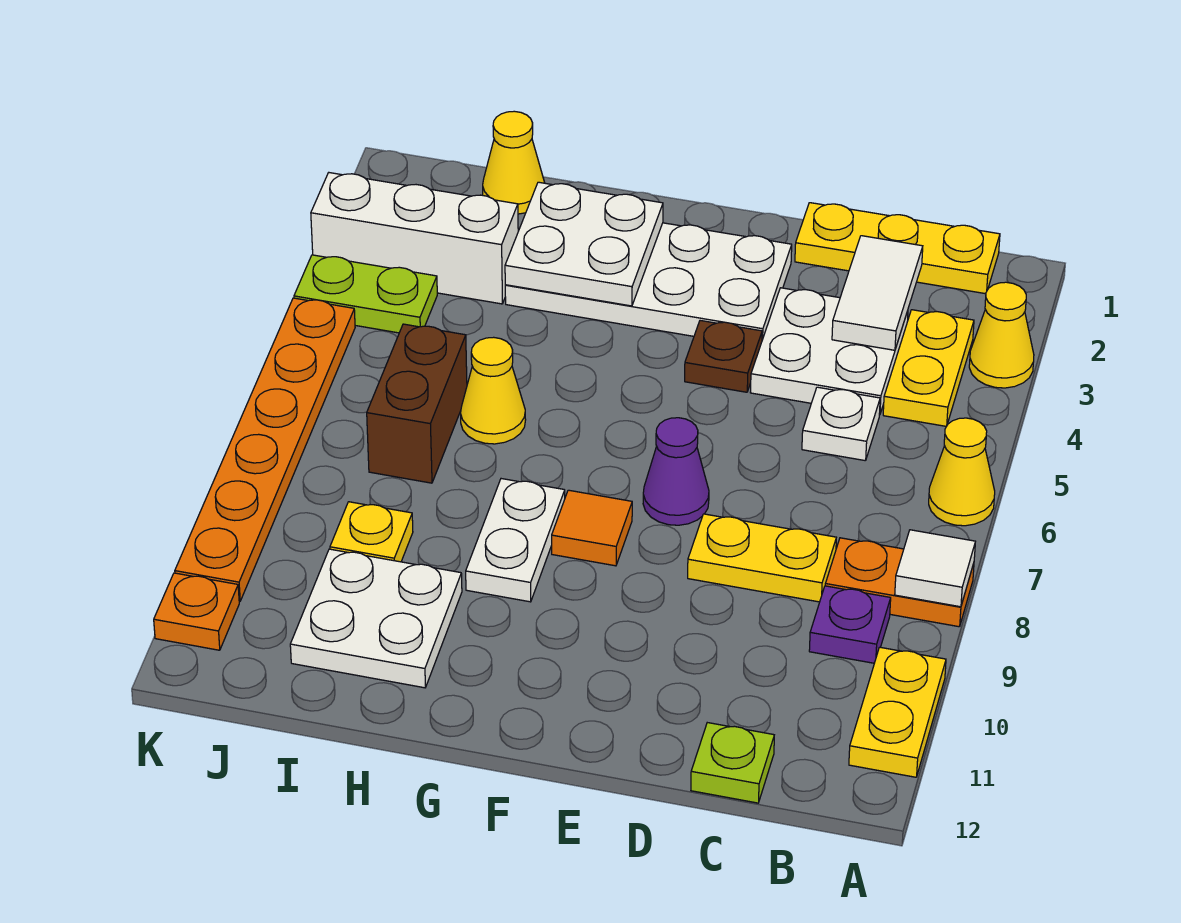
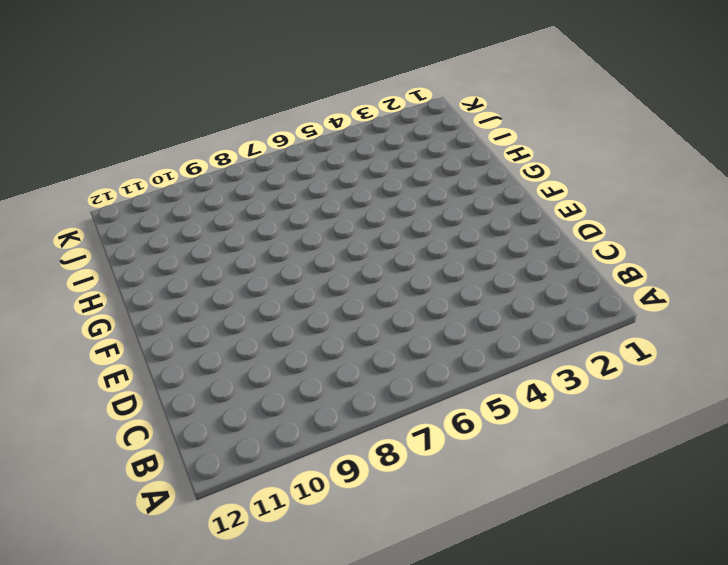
none -> yellow 1x1 cone [969,282,1034,388]
none -> yellow 1x1 cone [929,418,995,526]
none -> orange 1x2 plate [825,538,974,627]

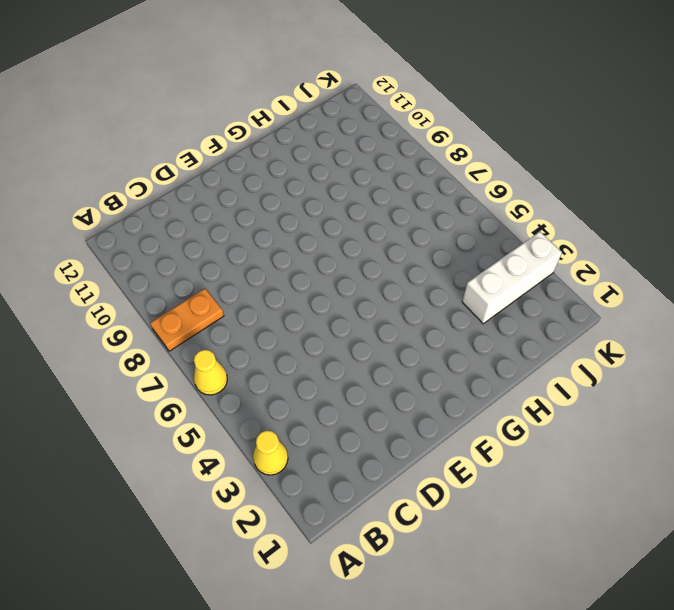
none -> yellow 1x2 plate [849,647,946,777]
none -> yellow 1x3 plate [795,203,1000,294]
none -> yellow 1x2 plate [883,310,974,426]

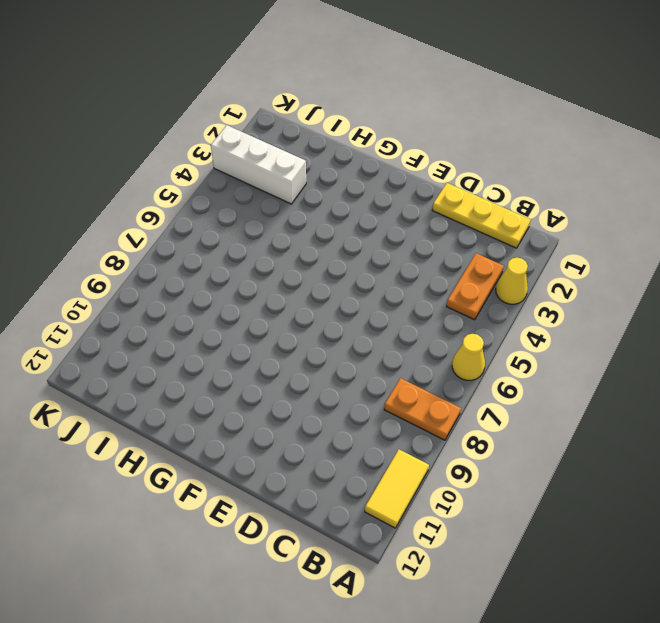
yellow 1x2 tile [365,450,429,528] -> yellow 1x2 plate [849,647,946,777]
orange 1x2 plate [447,253,504,320] -> yellow 1x2 plate [883,310,974,426]
none -> purple 1x1 plate [809,586,891,663]
none -> white 2x2 plate [750,288,908,415]
none -> white 1x1 plate [802,387,880,461]

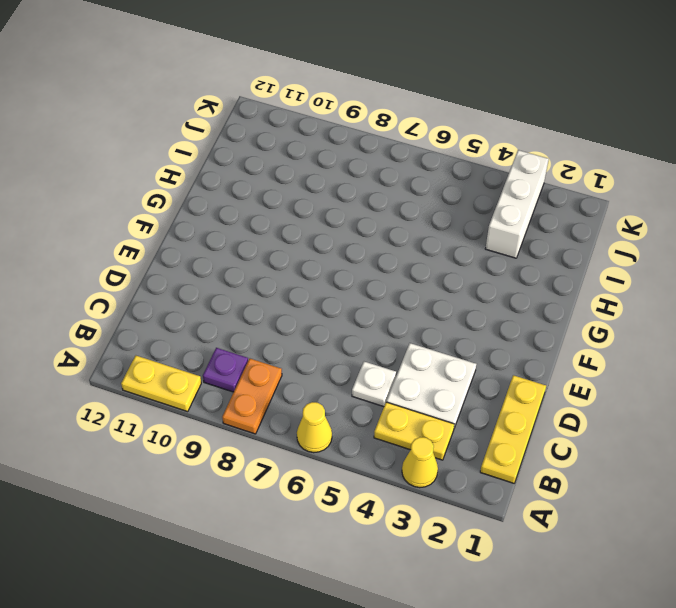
none -> yellow 1x2 plate [688,514,836,602]
none -> lime 1x1 plate [691,723,774,803]
none -> white 2x4 plate [505,223,792,340]

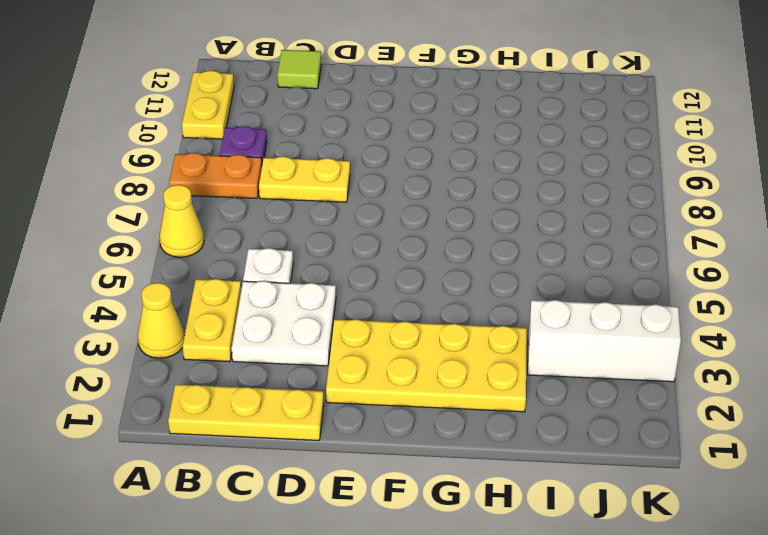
lime 1x1 tile [277,50,321,89] -> lime 1x1 plate [691,723,774,803]
yellow 2x4 plate [326,319,527,412] -> white 2x4 plate [505,223,792,340]
none -> brown 1x1 plate [685,320,762,392]
none -> purple 1x1 cone [643,418,709,525]
none -> orange 1x1 tile [552,490,632,566]

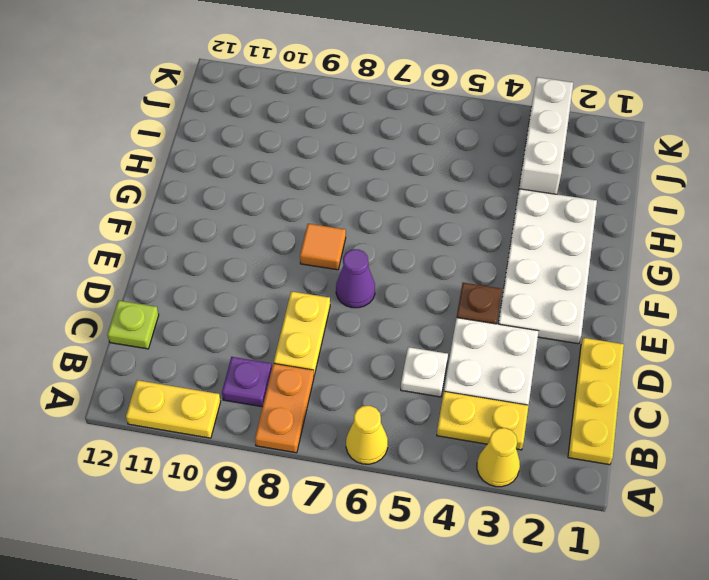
none -> white 1x2 plate [466,479,565,602]
none -> yellow 1x1 cone [461,337,526,444]
none -> white 2x2 plate [290,549,462,688]

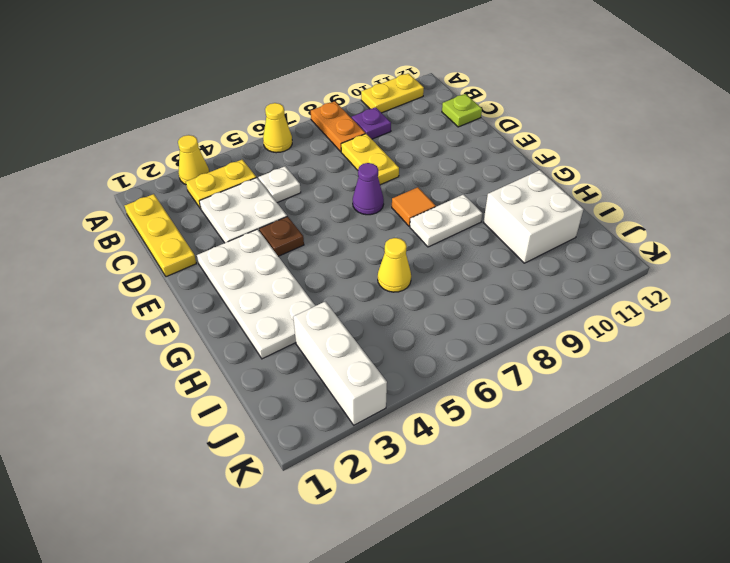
white 2x2 brick [483,170,583,263] -> white 2x2 plate [290,549,462,688]
none -> yellow 1x1 cone [483,111,545,214]
none -> brown 1x2 brick [367,324,467,483]
none -> yellow 1x1 plate [330,502,413,562]

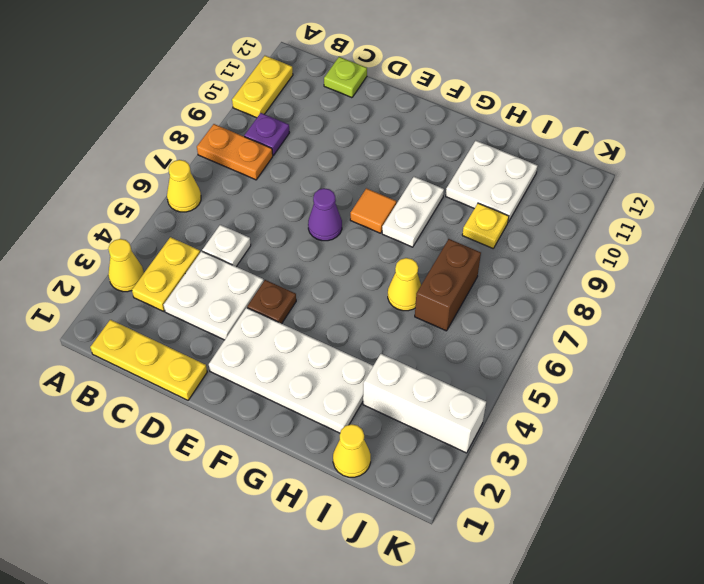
none -> yellow 1x2 plate [688,514,836,602]
none -> lime 1x2 plate [294,255,437,333]
none -> orange 1x6 plate [175,298,355,601]

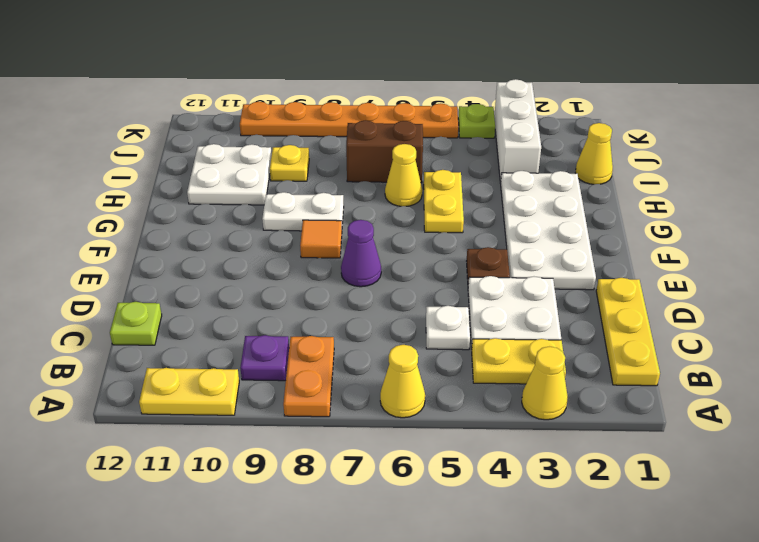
yellow 1x2 plate [424,170,464,233] -> yellow 1x2 plate moved to [688,514,836,602]
lime 1x1 plate [458,104,495,138] -> lime 1x2 plate [294,255,437,333]
none -> orange 1x1 plate [154,573,239,650]
none -> white 1x1 tile [895,530,975,607]
none -> white 1x2 tile [832,236,923,350]

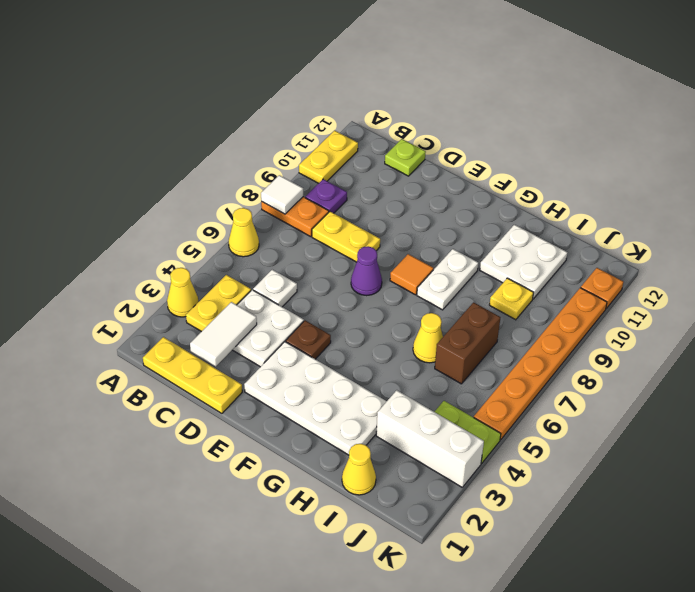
none -> white 2x2 plate [505,182,663,306]

